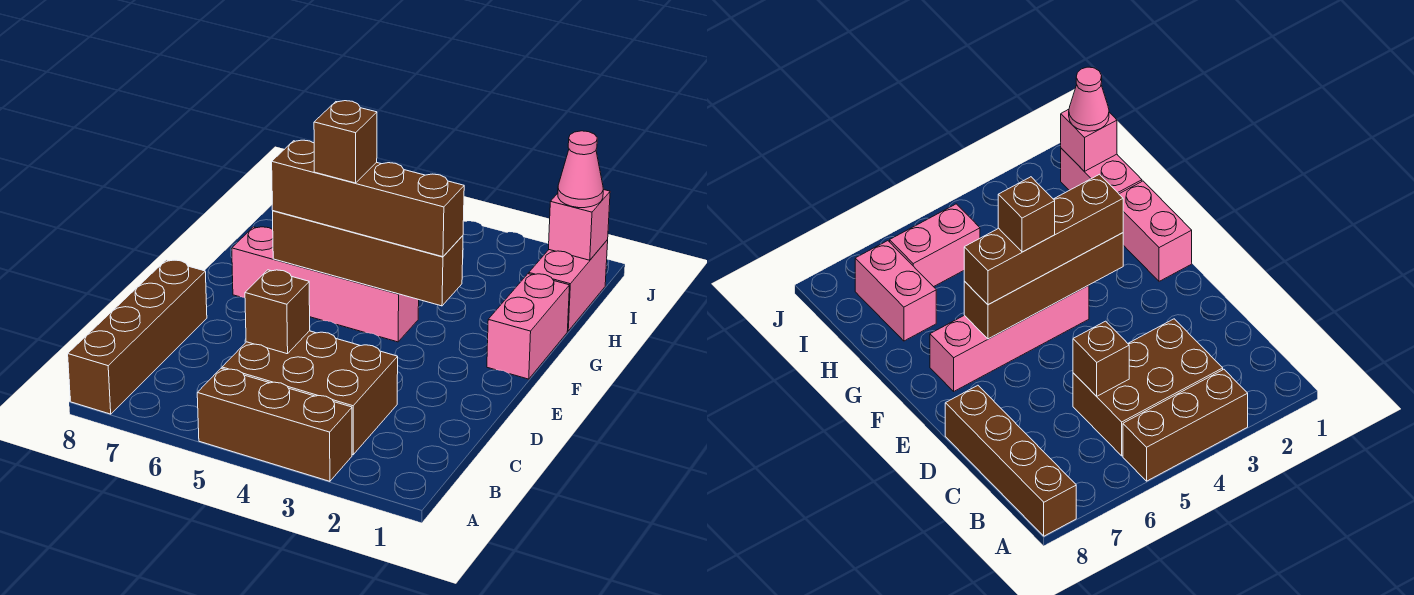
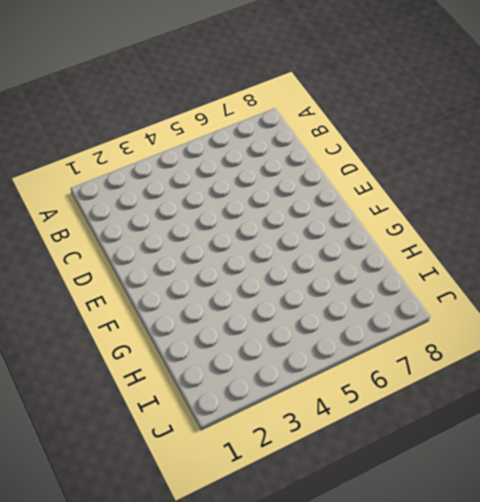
none -> brown 1x3 brick [197,368,352,481]
none -> brown 1x4 brick [68,260,207,414]
none -> brown 2x3 brick [222,331,398,455]

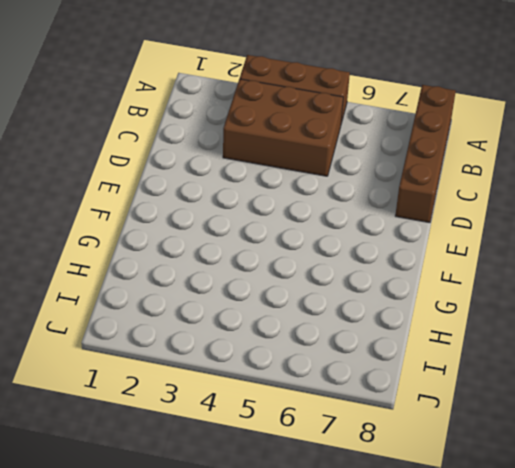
none -> pink 1x2 brick [487,274,570,379]
none -> pink 1x4 brick [232,227,419,342]
none -> pink 1x2 brick [529,240,608,331]

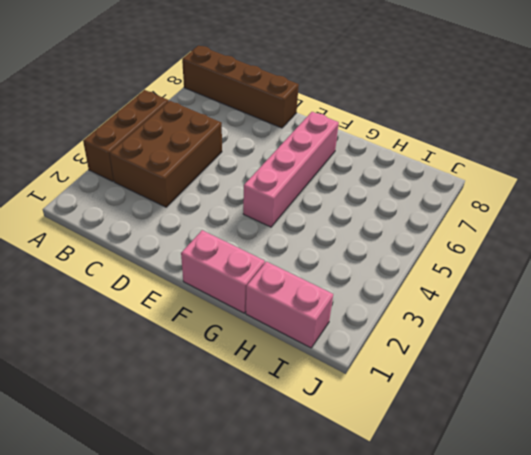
none -> pink 1x2 brick [855,241,936,341]
none -> pink 1x2 brick [890,204,980,287]
none -> brown 1x1 brick [245,270,310,354]

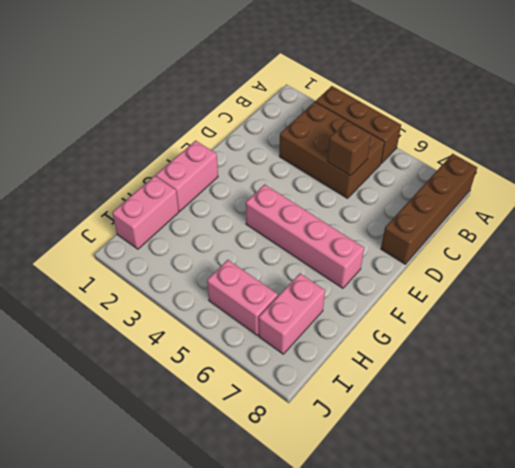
none -> brown 1x4 brick [273,211,463,306]
none -> pink 1x1 brick [549,190,610,260]
none -> brown 1x4 brick [272,140,464,257]

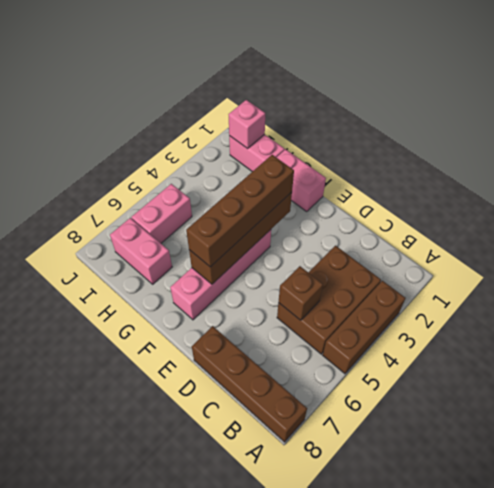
none -> pink 1x1 cone [558,131,603,208]
none -> brown 1x1 brick [314,101,377,183]

